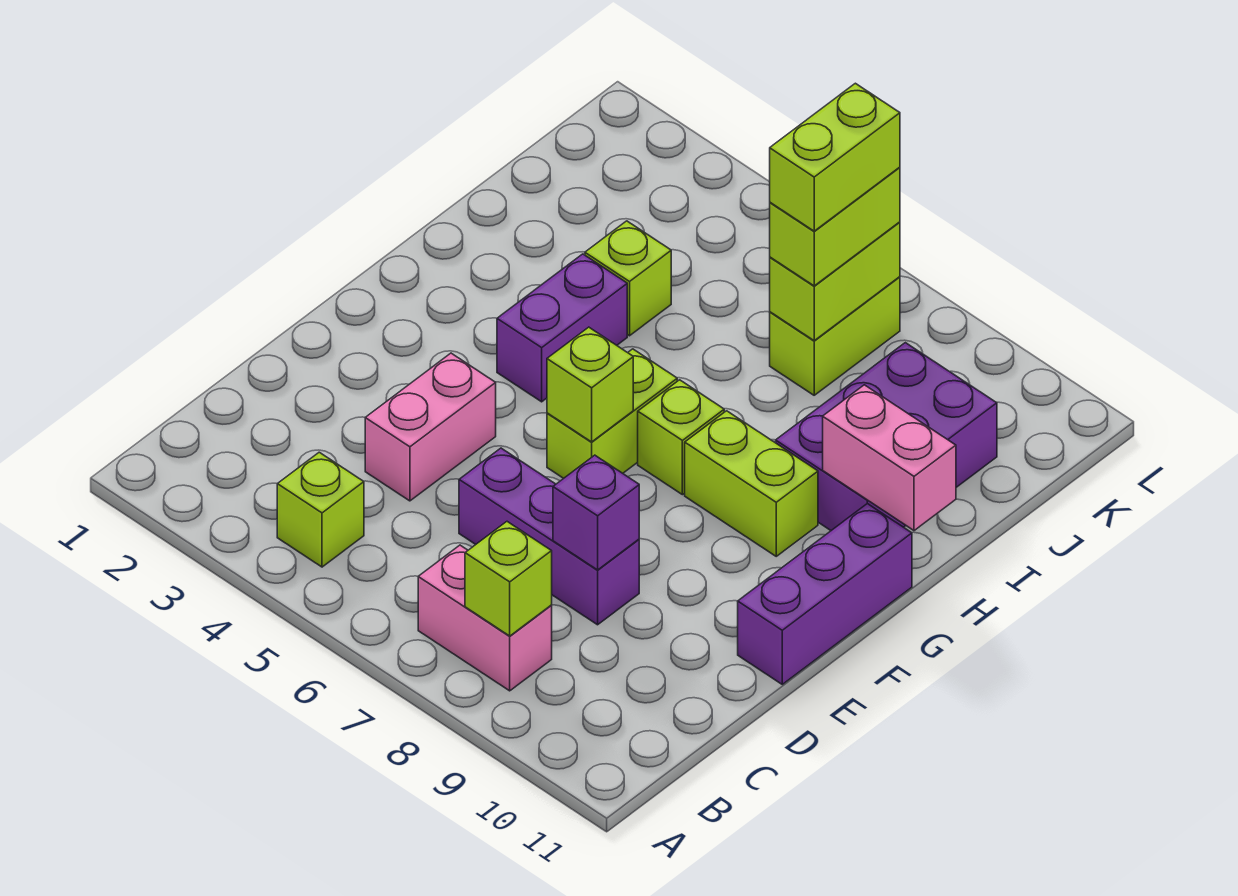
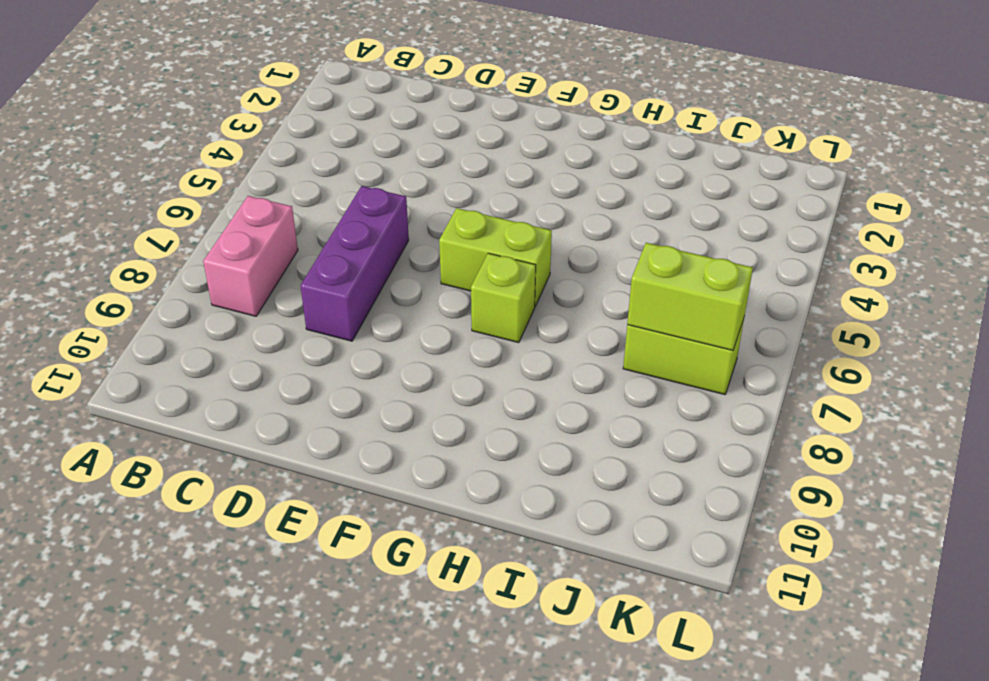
none -> lime 1x1 brick [277,452,364,567]
none -> pink 1x2 brick [365,353,496,501]
none -> purple 1x3 brick [738,504,912,684]

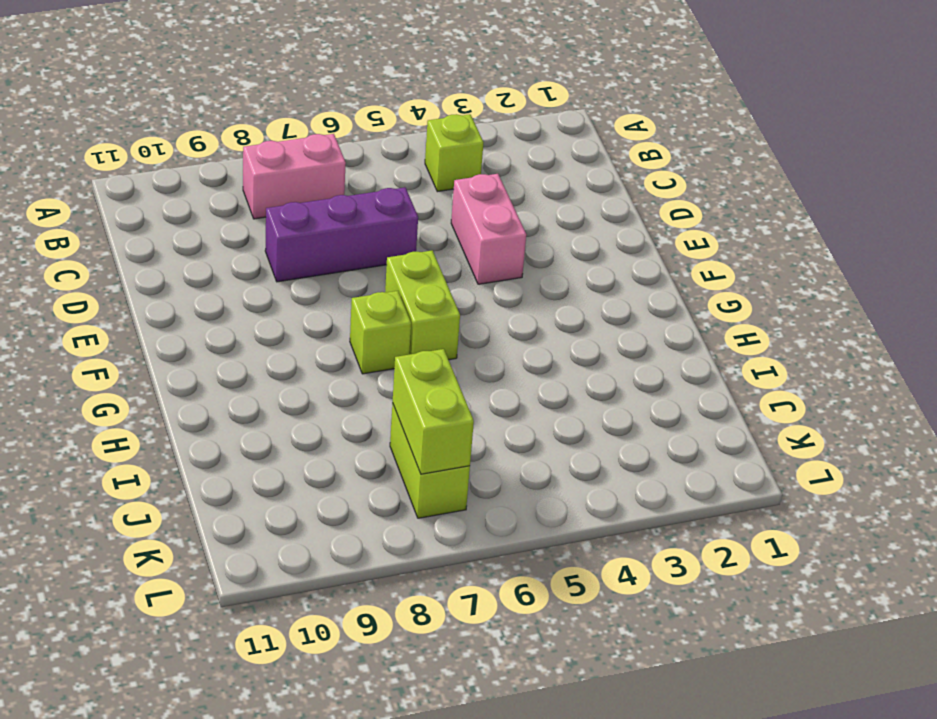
none -> purple 1x3 brick [738,504,912,684]
none -> purple 1x2 brick [497,254,627,402]
none -> lime 1x2 brick [685,411,818,556]

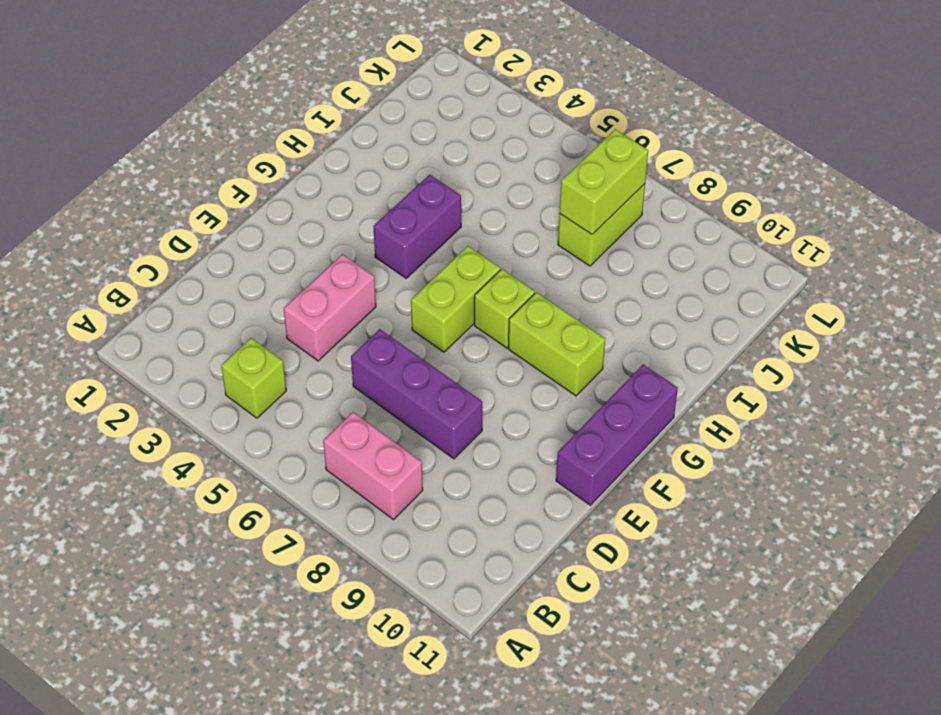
none -> purple 2x3 brick [776,343,997,530]
none -> lime 1x1 brick [585,221,671,336]
none -> lime 1x1 brick [465,522,552,636]

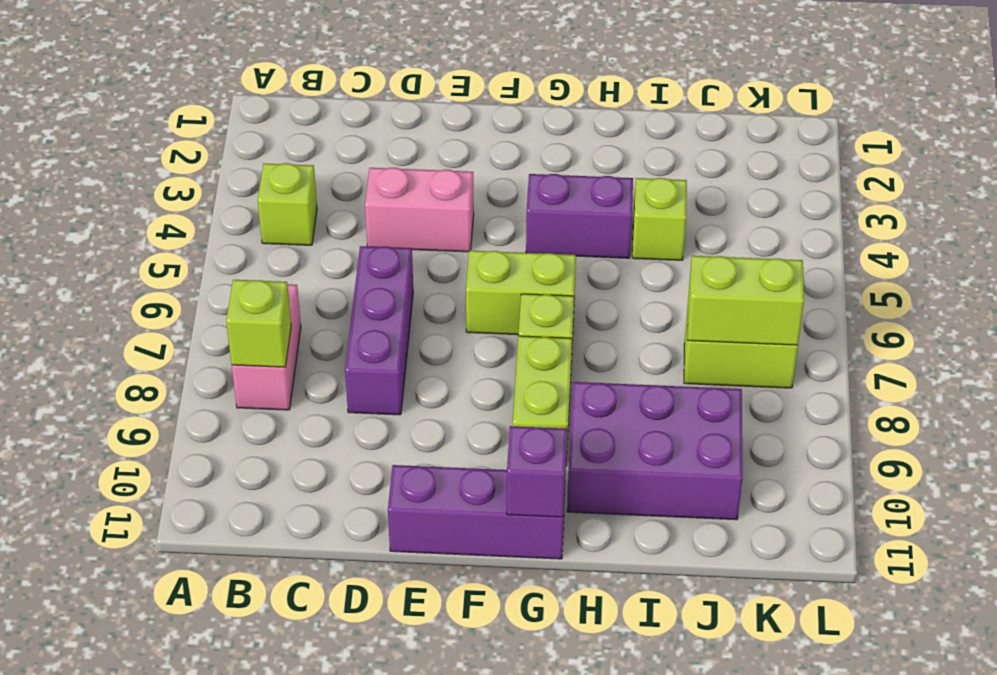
purple 1x1 brick [507,426,567,517] -> purple 1x1 brick moved to [553,455,639,570]
none -> lime 1x1 brick [547,327,633,442]
none -> pink 1x2 brick [823,385,956,531]
none -> lime 1x2 brick [770,167,900,286]

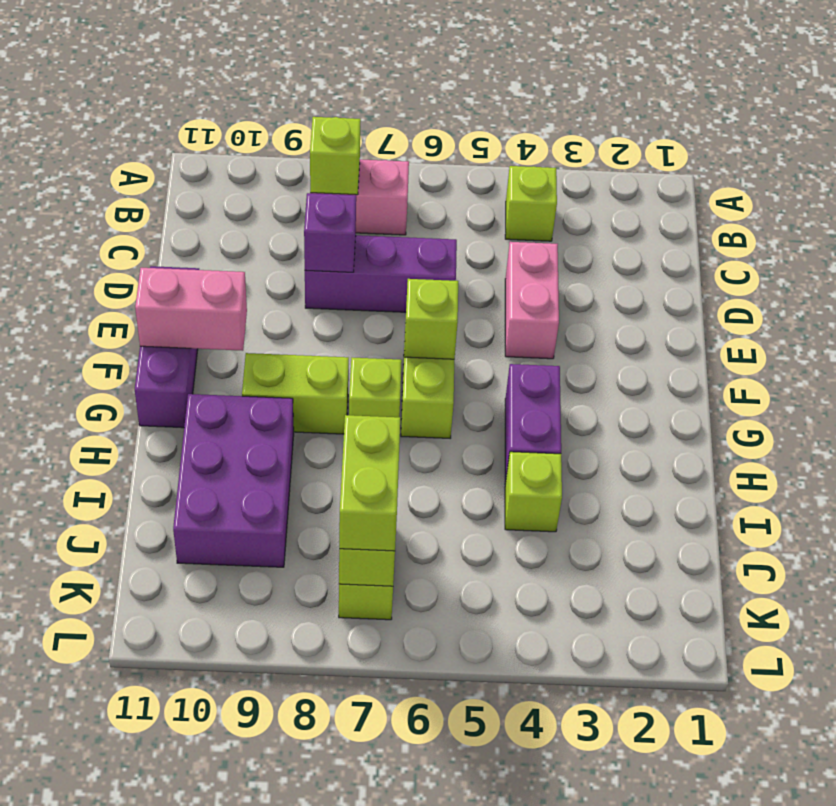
pink 1x2 brick [135,268,247,351] -> pink 1x2 brick moved to [823,385,956,531]
none -> lime 1x2 brick [770,83,900,231]

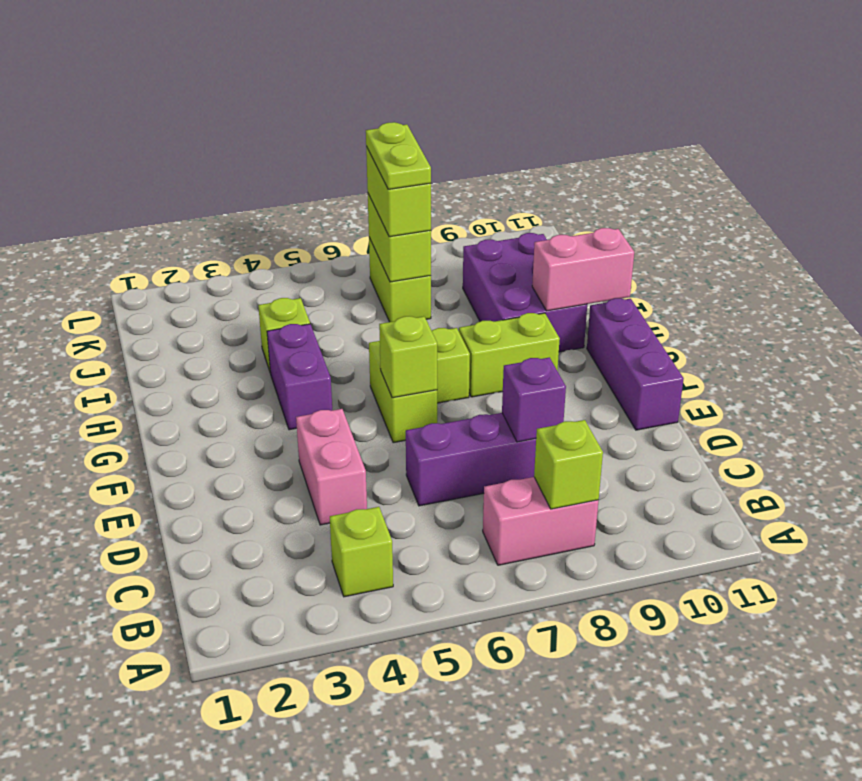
lime 1x2 plate [366,122,431,189] -> lime 1x2 brick [770,83,900,231]

